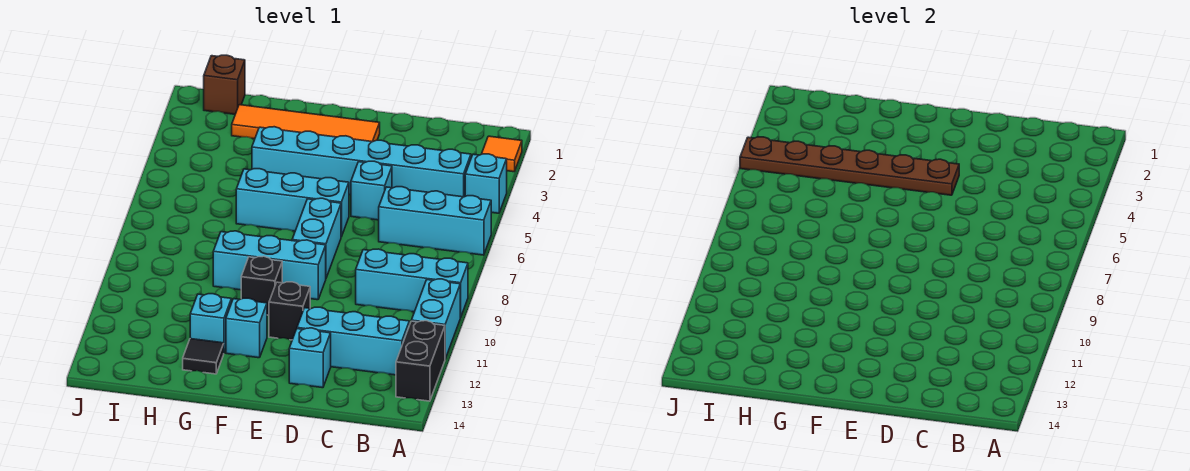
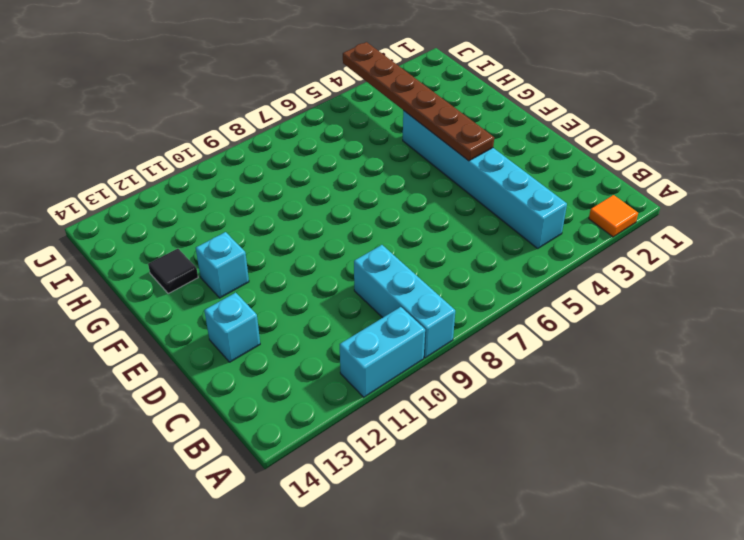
none -> cyan 1x1 brick [465,154,507,213]
none -> cyan 1x3 brick [379,187,491,255]
none -> black 1x2 brick [396,321,445,401]

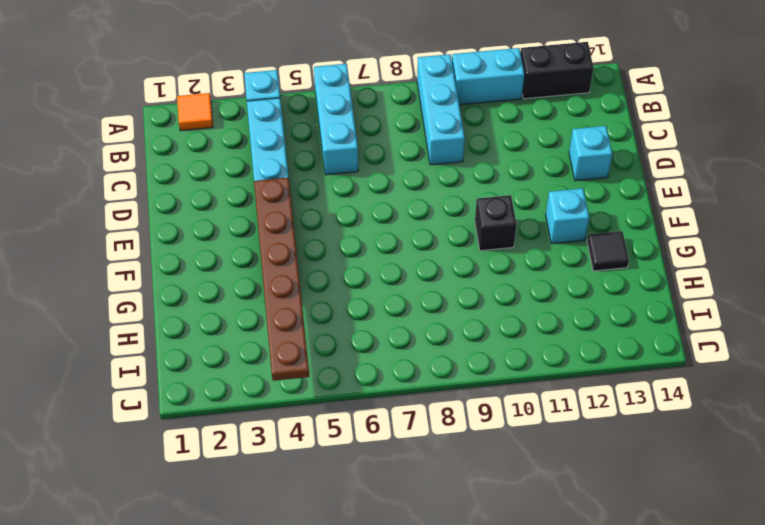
none -> cyan 1x3 brick [297,307,409,375]
none -> cyan 1x1 brick [351,161,392,220]
none -> orange 1x4 tile [232,105,380,142]

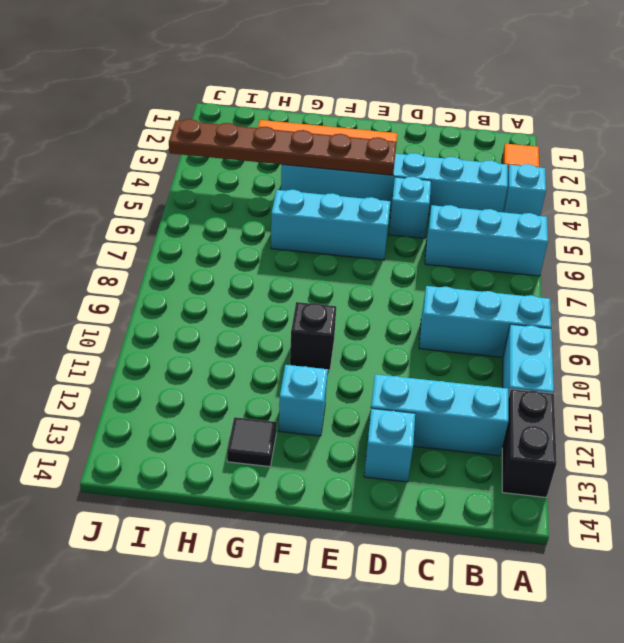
none -> cyan 1x2 brick [292,198,341,278]
none -> cyan 1x3 brick [213,231,326,300]
none -> black 1x1 brick [269,282,310,340]

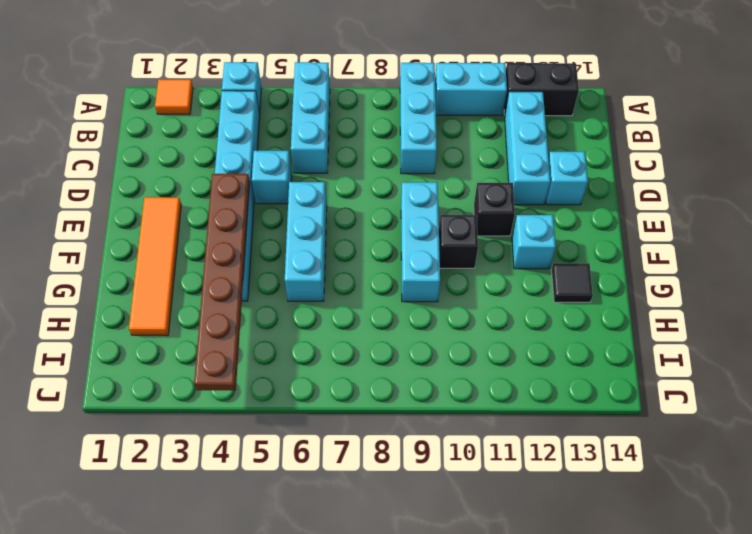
none -> cyan 1x2 brick [292,198,341,278]
none -> cyan 1x1 brick [190,294,231,352]
none -> brown 1x1 brick [204,55,245,114]

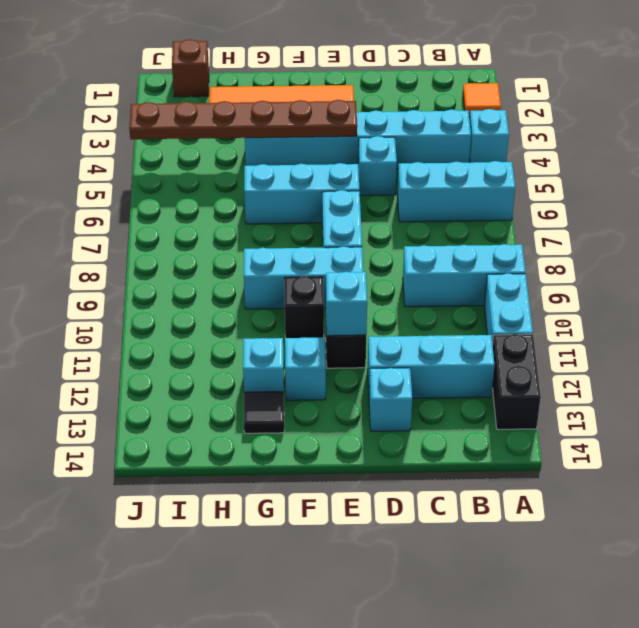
cyan 1x1 brick [326,272,367,336] -> none

